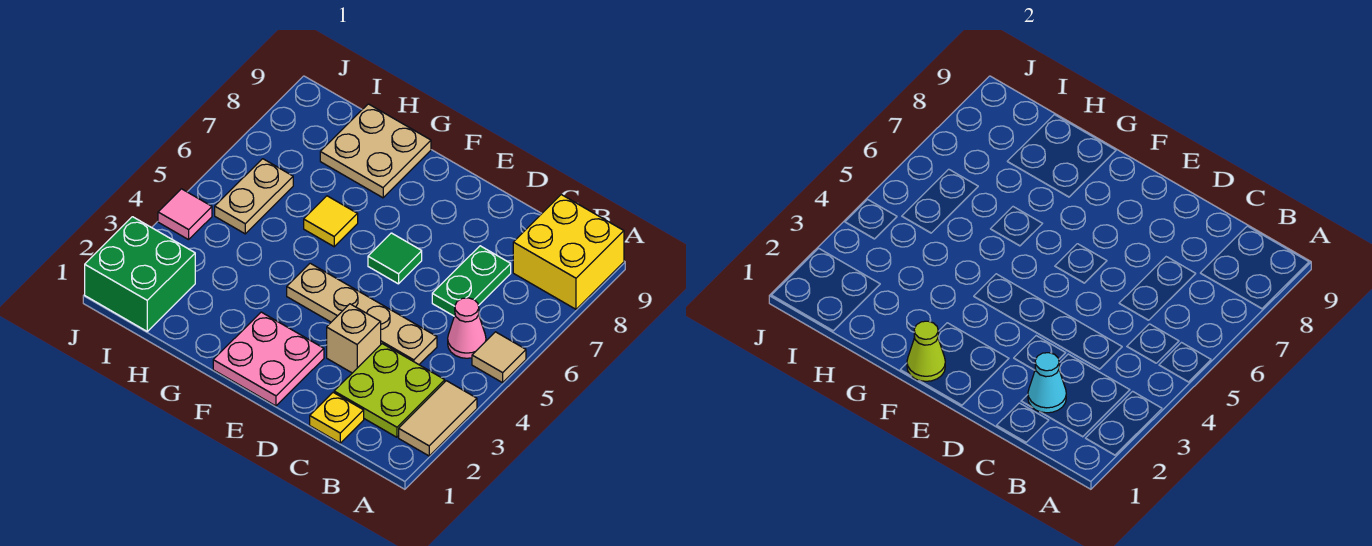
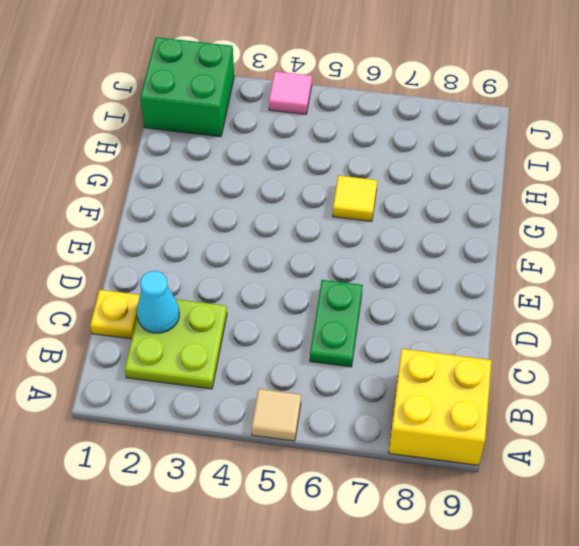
green 1x2 plate [310,280,363,367] -> green 1x2 plate turned to [432,246,511,316]
none -> tan 1x2 tile [399,381,477,456]
none -> pink 1x1 cone [448,298,486,358]
none -> tan 1x4 plate [287,263,437,364]

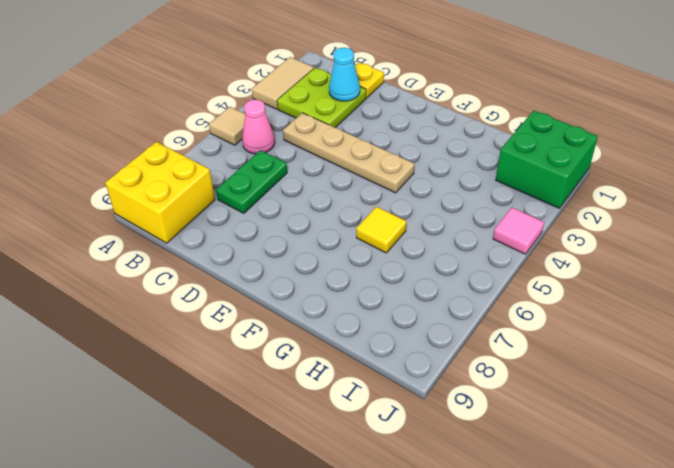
none -> tan 1x1 brick [327,304,381,373]
none -> pink 2x2 plate [213,312,324,406]
none -> green 1x1 tile [368,233,422,284]

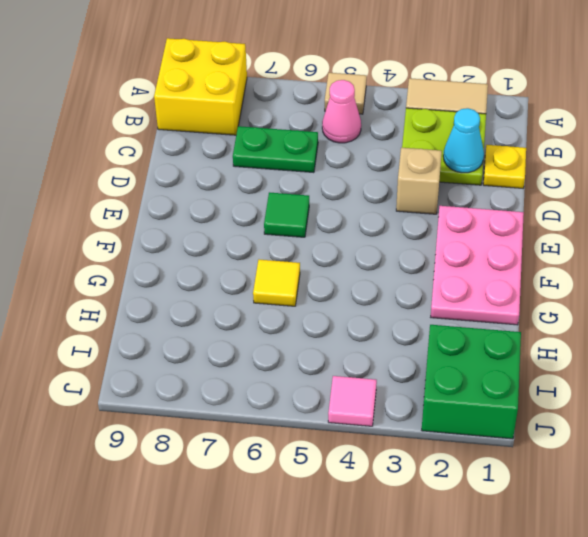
pink 2x3 plate [431,206,524,325] -> pink 2x2 plate [213,312,324,406]
none -> tan 1x4 plate [287,263,437,364]
none -> tan 2x2 plate [320,104,431,198]
none -> tan 1x2 plate [215,159,293,234]

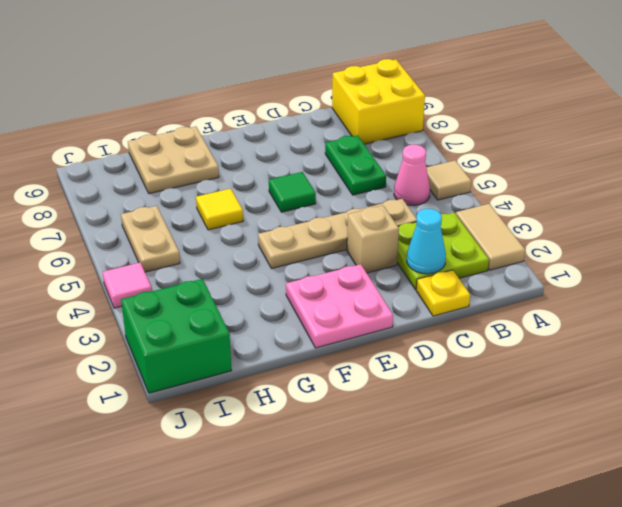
none -> lime 1x1 cone [907,321,945,381]

